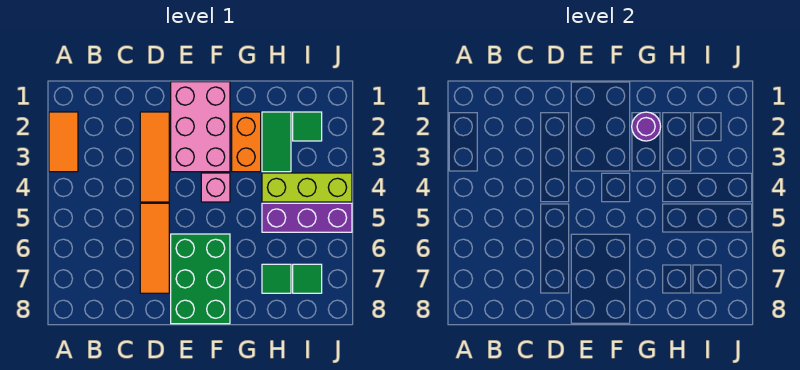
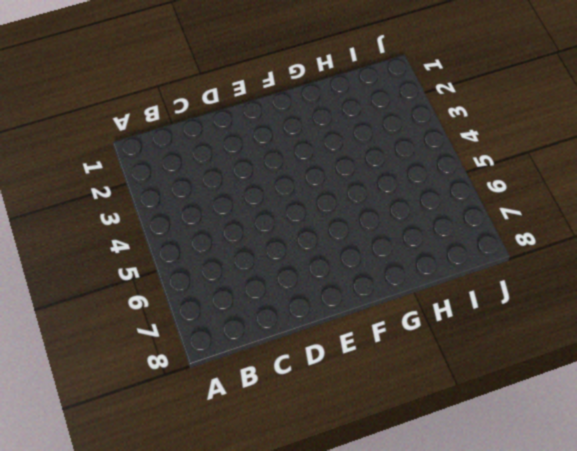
none -> orange 1x2 tile [49,112,78,172]
none -> orange 1x3 tile [140,112,169,202]
none -> orange 1x3 tile [140,203,169,293]

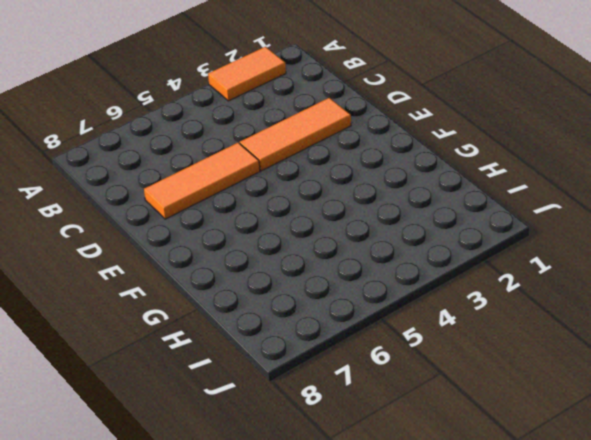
none -> pink 2x3 brick [171,82,230,172]
none -> green 2x3 brick [171,234,230,324]
none -> pink 1x1 brick [201,173,230,202]

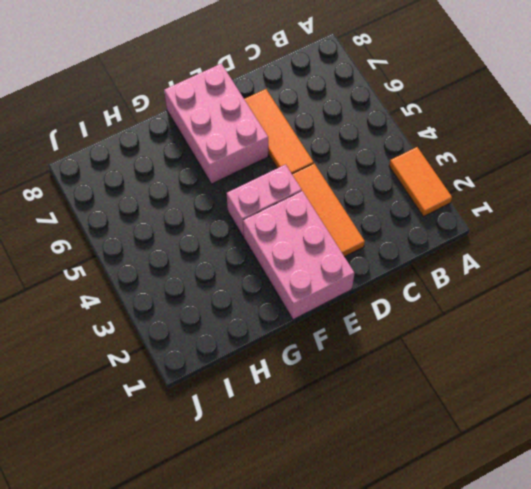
pink 1x2 brick [227,165,302,237] -> pink 1x1 brick [201,173,230,202]
pink 2x3 brick [164,64,268,184] -> green 2x3 brick [171,234,230,324]
none -> orange 1x2 brick [232,112,261,172]
none -> green 1x2 tile [262,112,291,172]
none -> lime 1x3 brick [262,173,352,202]

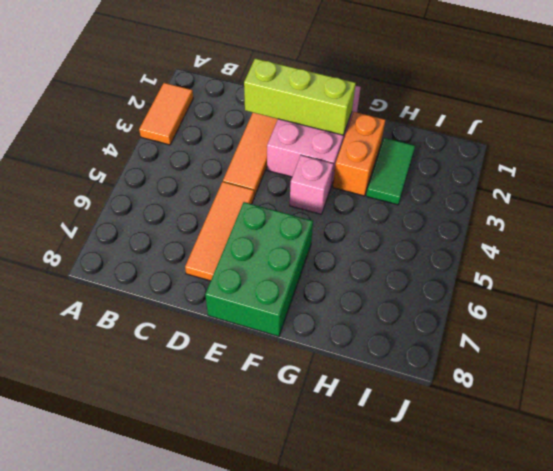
lime 1x3 brick [244,58,356,135] -> lime 1x3 brick moved to [262,173,352,202]
none -> purple 1x3 brick [262,203,352,232]
none -> green 1x1 tile [262,264,291,293]
none -> green 1x1 tile [293,112,322,141]

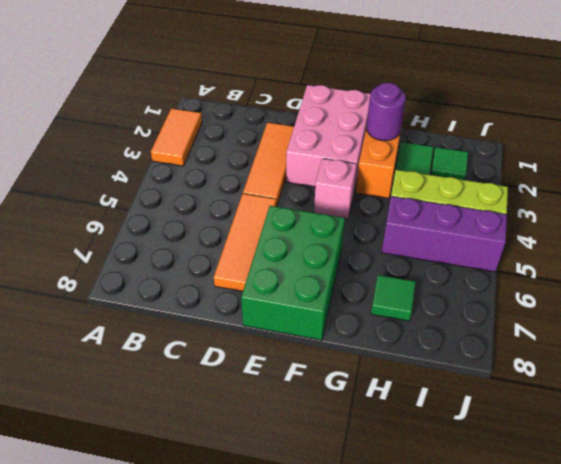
none -> green 1x1 tile [293,264,322,293]

